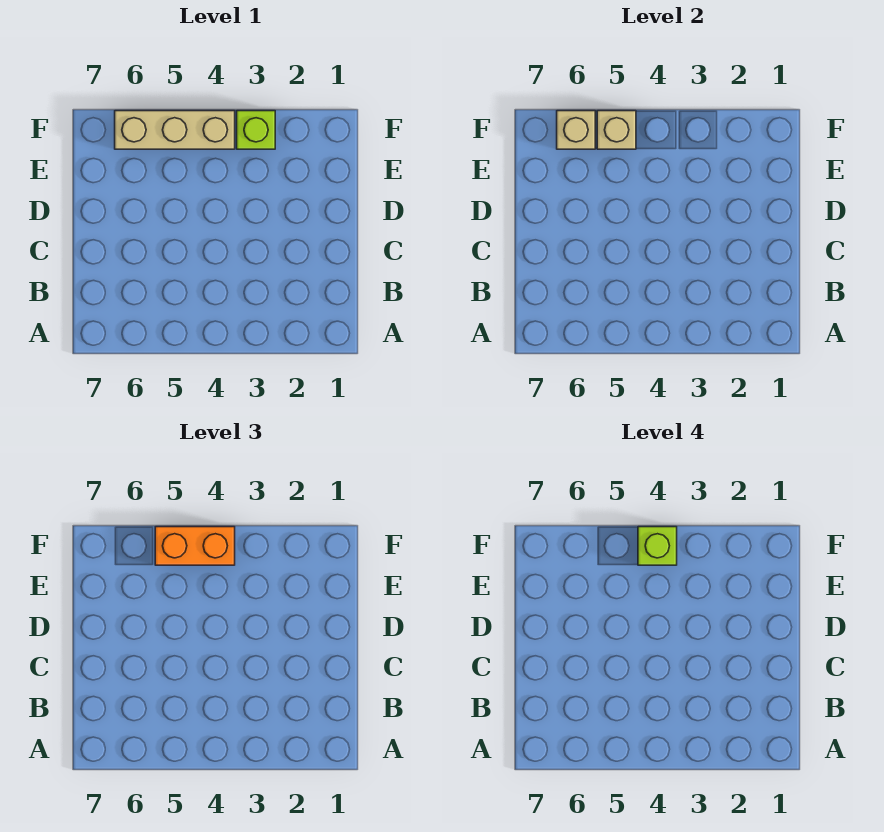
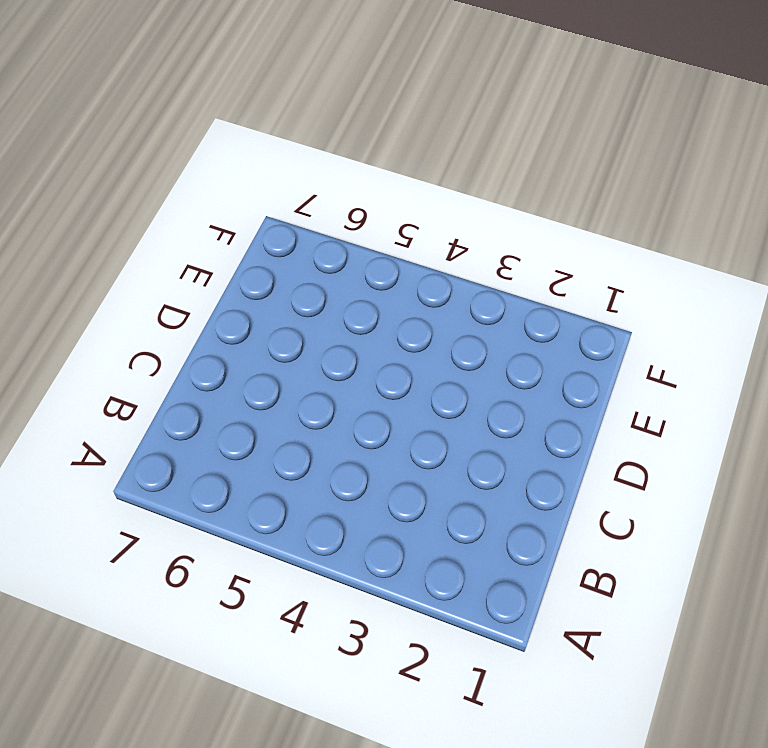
none -> lime 1x1 brick [237,111,275,149]
none -> tan 1x3 brick [115,111,235,149]

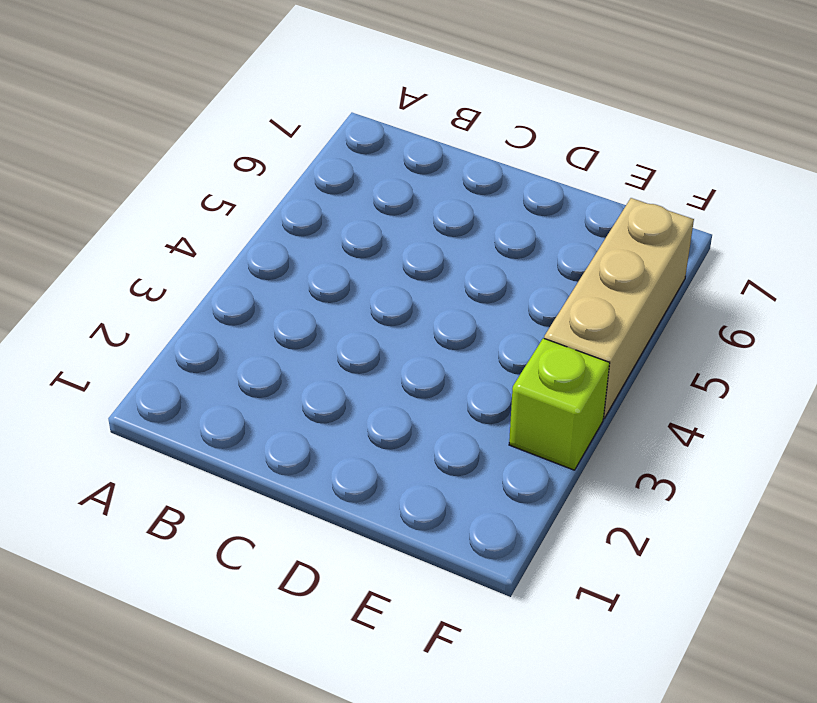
none -> tan 1x1 brick [597,111,636,149]
none -> tan 1x1 brick [557,111,595,149]

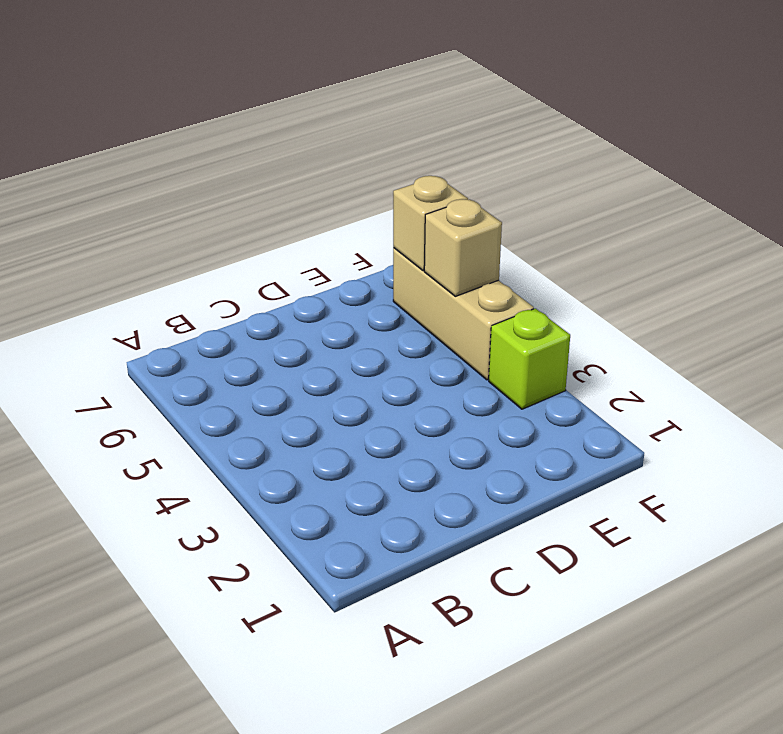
none -> orange 1x2 brick [155,527,235,565]
none -> lime 1x1 brick [638,527,677,565]

